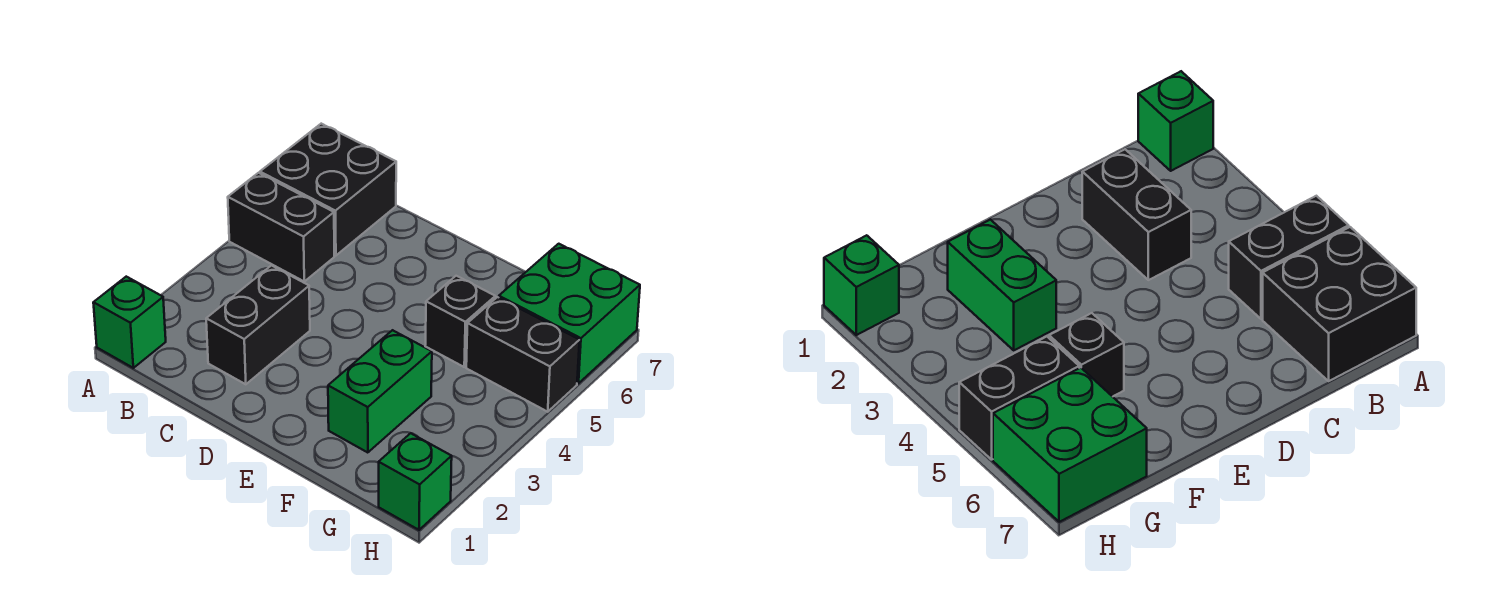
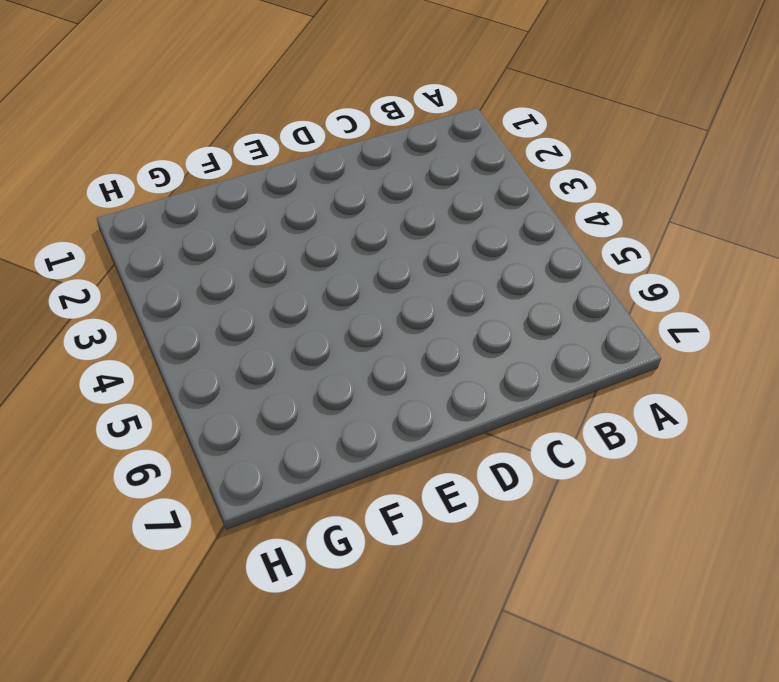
none -> green 1x1 brick [93,277,166,368]
none -> black 1x2 brick [228,173,334,281]

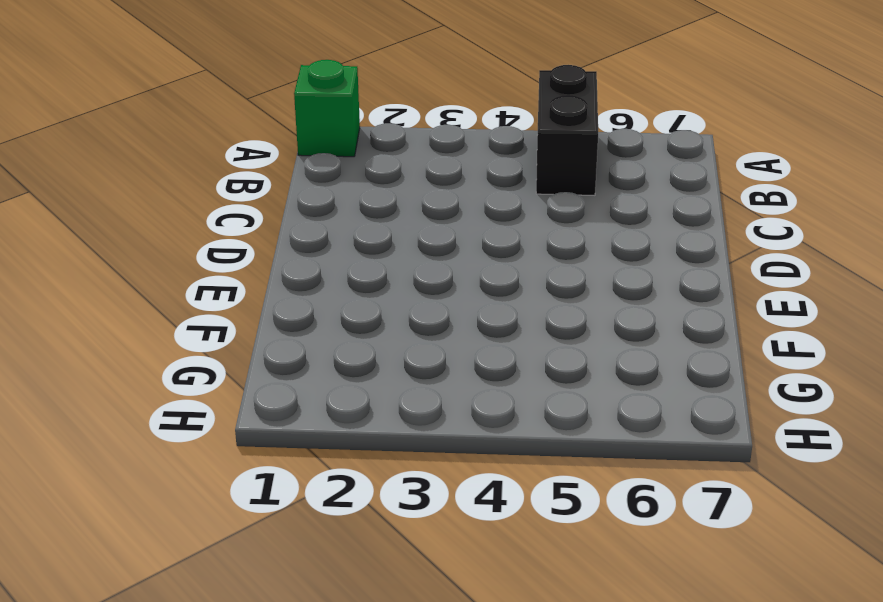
none -> black 2x2 brick [260,124,396,256]
none -> black 1x2 brick [206,266,310,384]

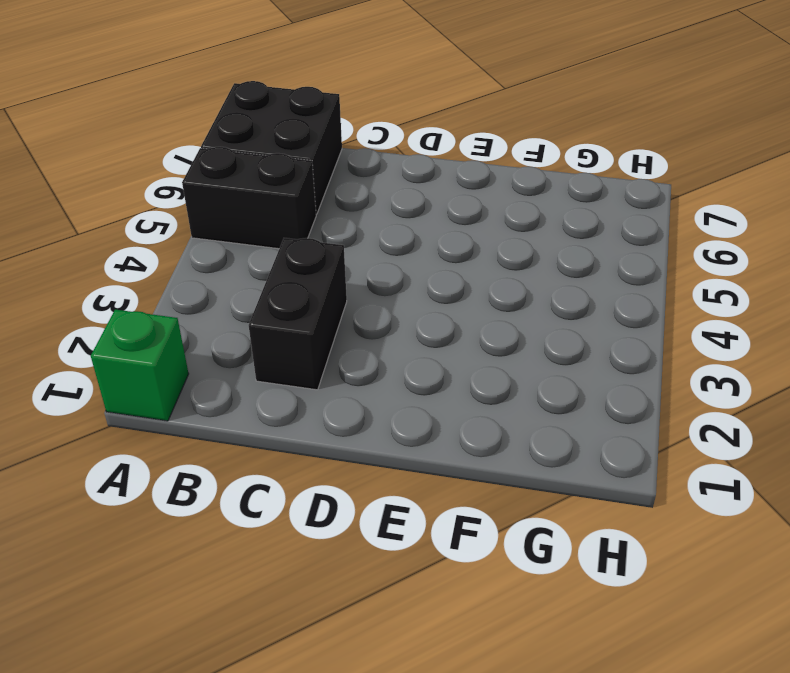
none -> green 1x2 brick [328,330,432,453]
none -> black 1x1 brick [425,276,495,367]

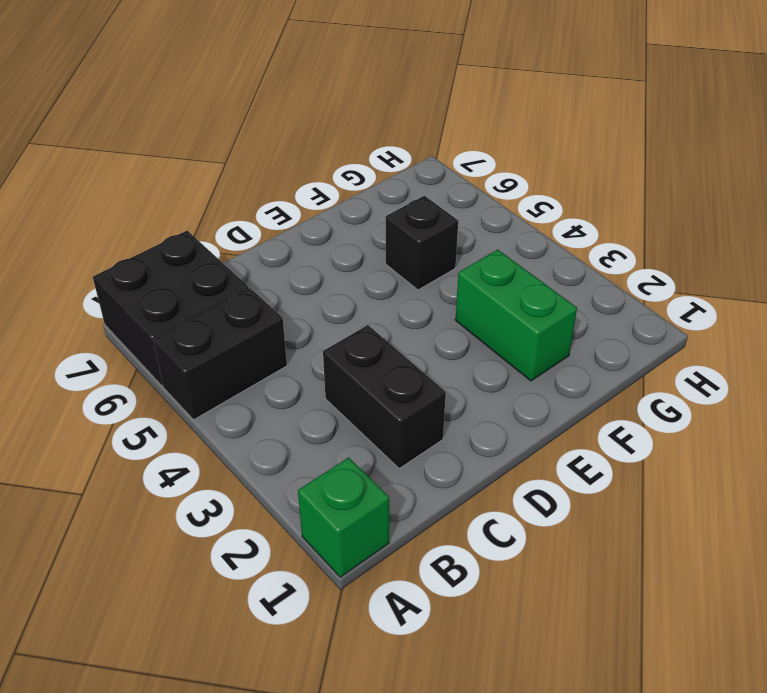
none -> black 1x2 brick [466,297,580,412]
none -> green 2x2 brick [499,244,640,383]

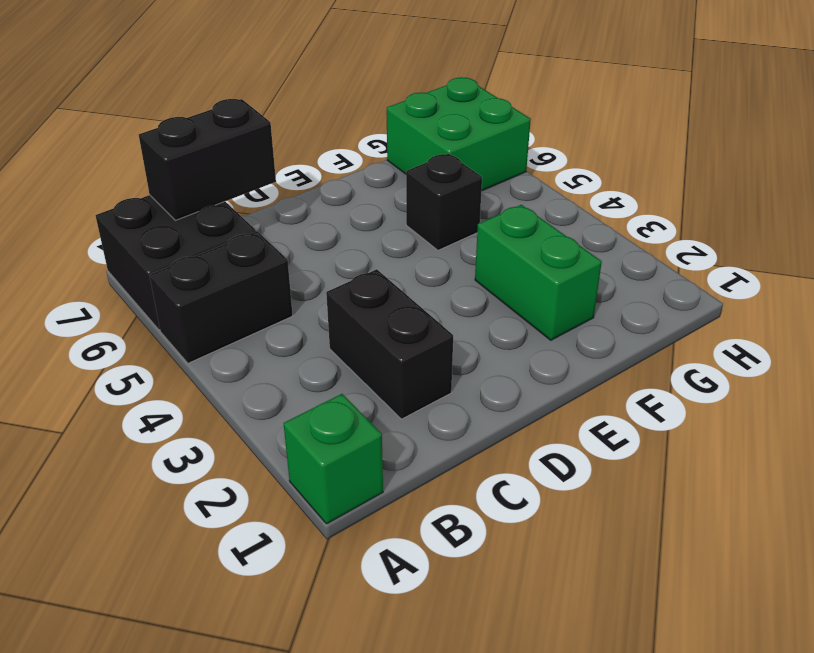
black 1x2 brick [139,99,276,220] -> black 1x2 brick moved to [466,297,580,412]
none -> green 1x1 brick [379,433,452,530]

